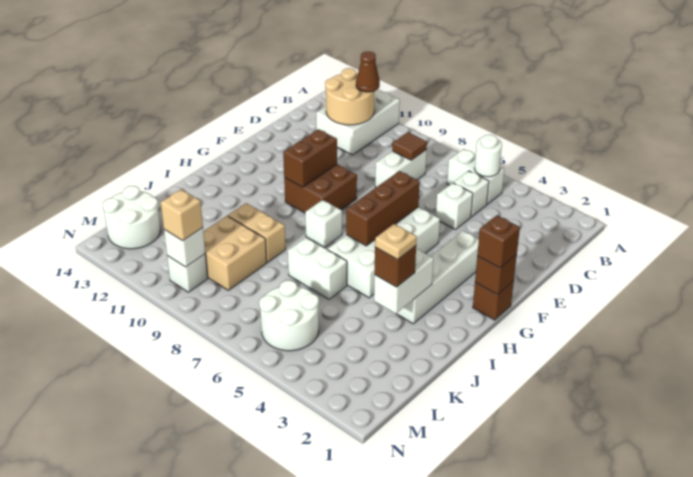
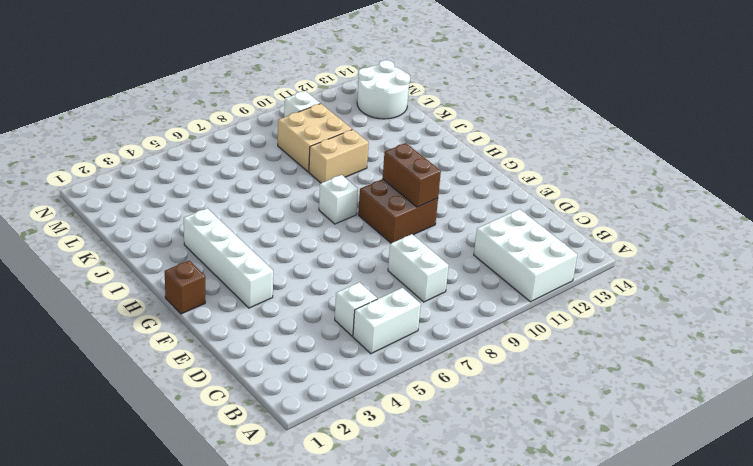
none -> white 1x1 brick [436,183,473,229]
none -> white 2x4 brick [328,207,440,298]
none -> white 1x2 brick [288,238,347,299]

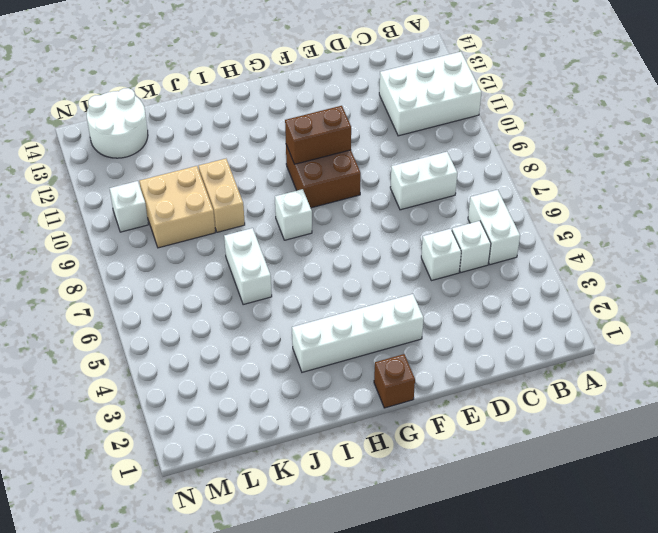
none -> white 2x4 brick [328,207,440,298]
none -> white 2x2 round brick [259,281,319,351]
none -> white 1x1 round brick [474,135,502,177]

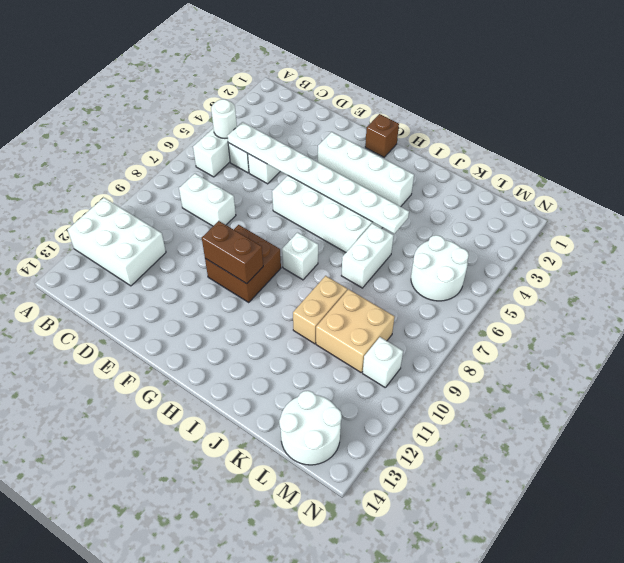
white 1x8 plate [227,122,409,234] -> none
none -> tan 2x2 round brick [325,68,375,125]
none -> brown 1x1 tile [392,132,427,160]
none -> brown 1x3 brick [346,171,420,246]

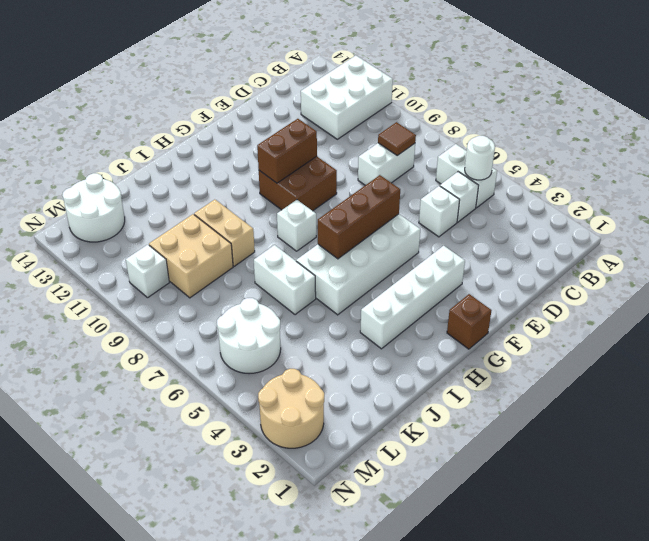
tan 2x2 round brick [258,369,324,448] -> tan 2x2 round brick moved to [325,68,375,125]
none -> brown 1x1 brick [475,255,517,295]
none -> white 1x2 brick [374,249,434,313]
none -> white 1x1 brick [164,228,205,267]

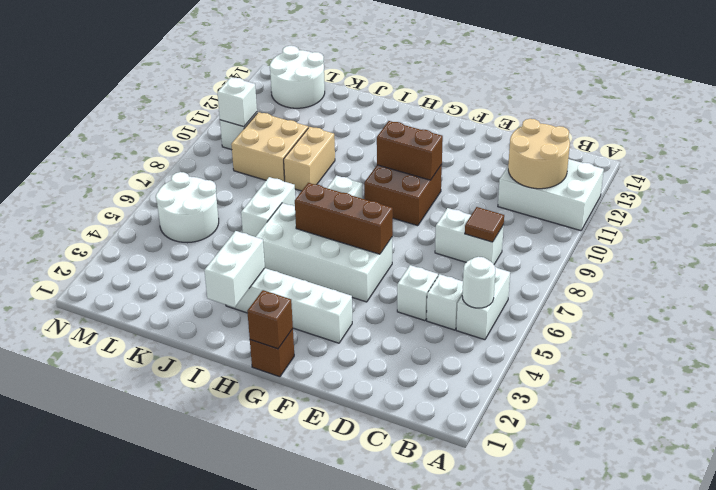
white 1x2 brick [204,231,265,307] -> white 1x2 brick turned to [374,249,434,313]
none -> brown 1x1 cone [356,52,380,92]
none -> brown 1x1 brick [477,215,520,268]
none -> brown 1x1 brick [375,246,416,287]

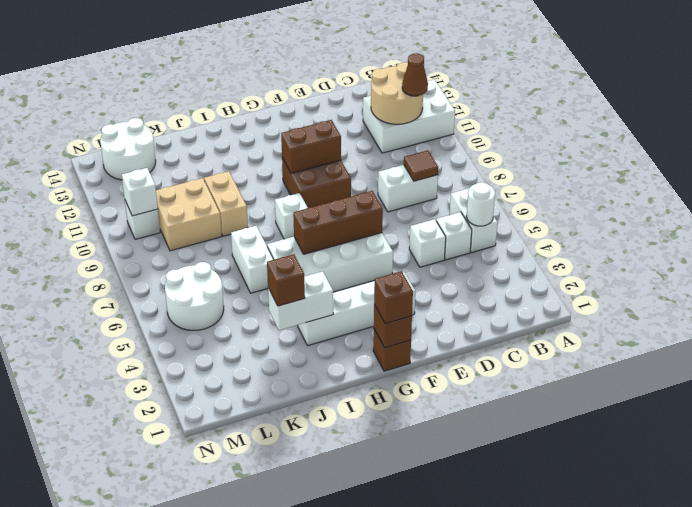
none -> tan 1x1 brick [161,189,203,241]
none -> tan 1x1 plate [375,224,417,260]

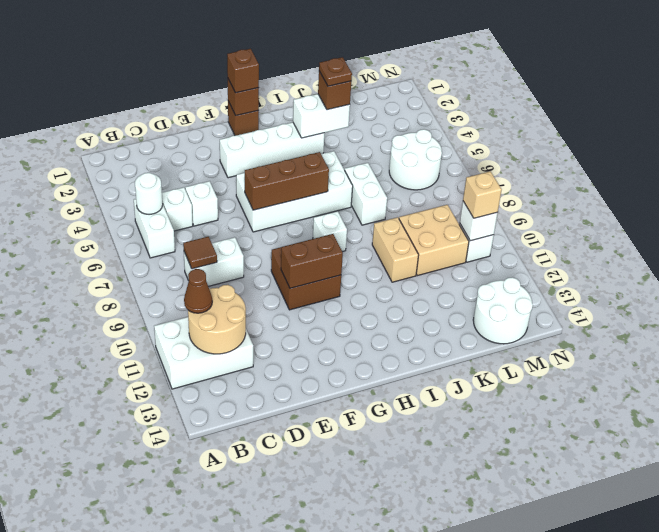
brown 1x1 plate [319,57,352,86] -> tan 1x1 plate [375,224,417,260]

